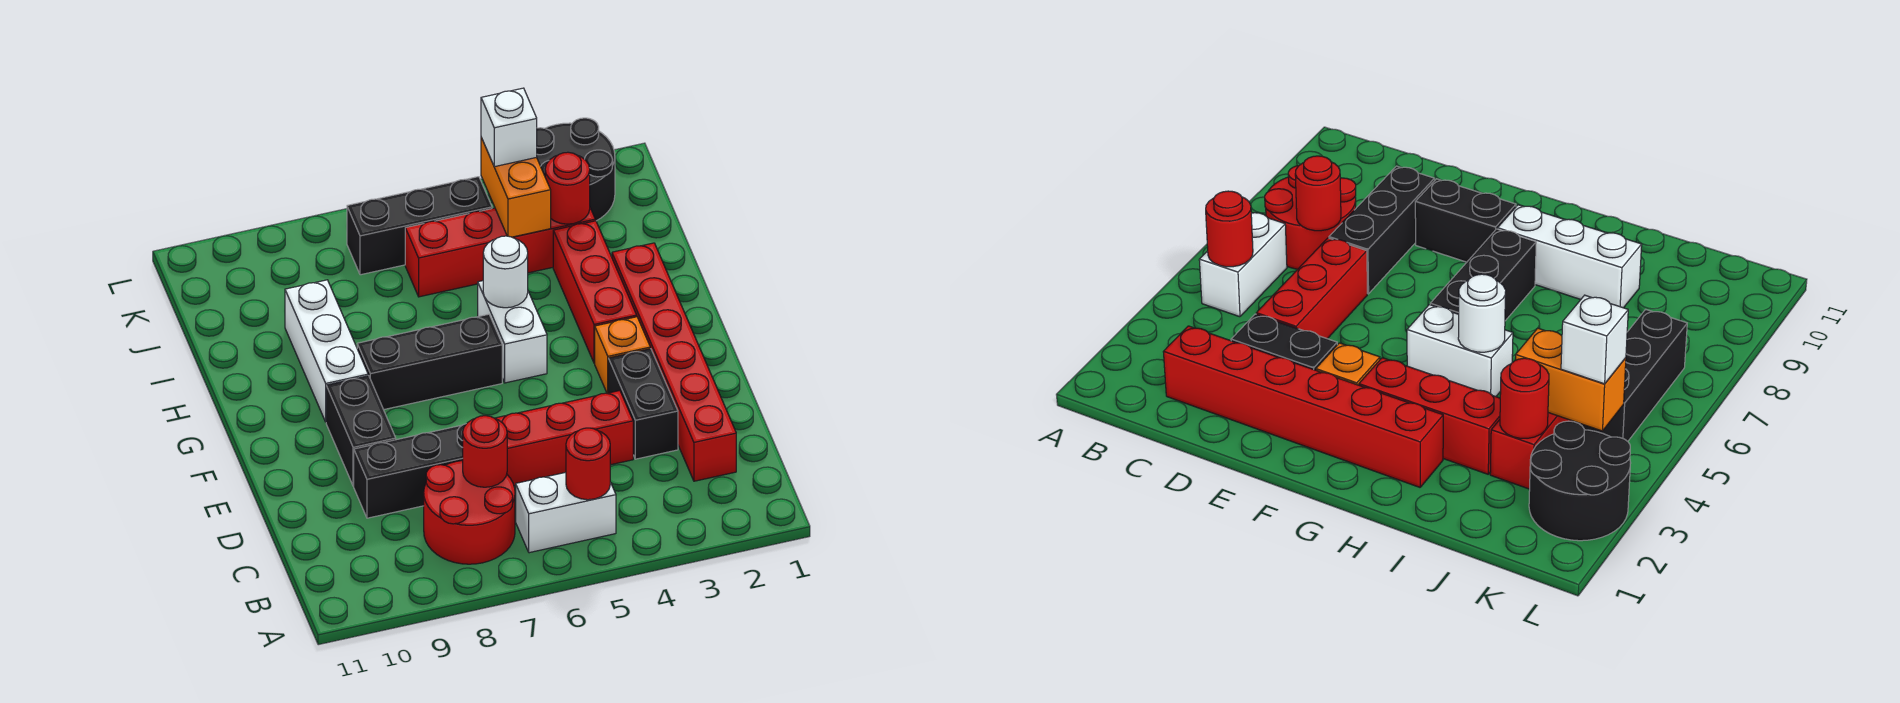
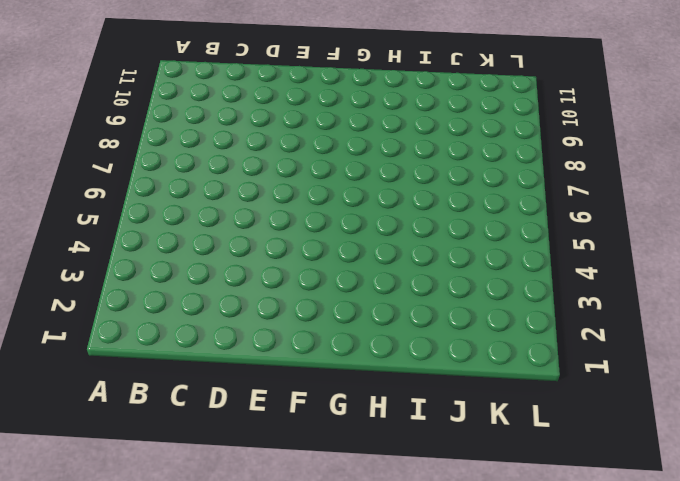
none -> white 1x2 brick [516,472,616,553]
none -> red 2x2 round brick [424,461,515,564]
none -> red 1x6 brick [612,243,736,481]

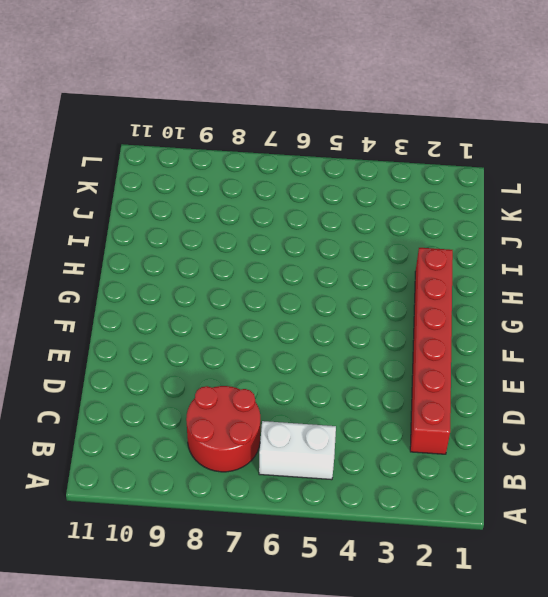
none -> black 1x2 brick [608,349,678,459]
none -> red 1x3 brick [495,391,633,486]
none -> black 1x3 brick [354,424,466,518]

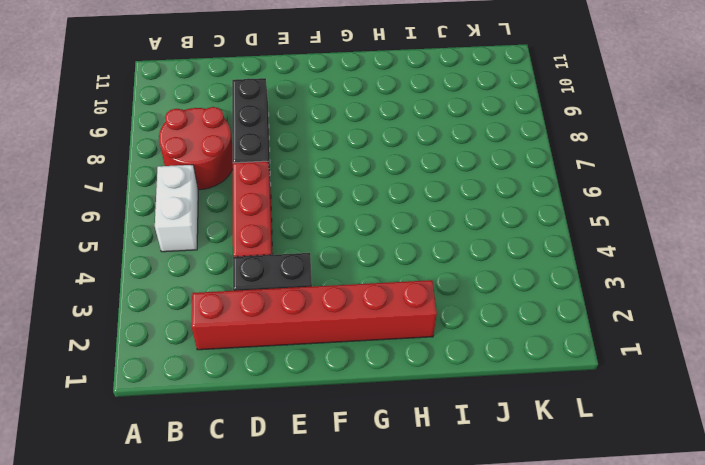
none -> black 1x2 brick [326,376,396,486]
none -> orange 1x1 brick [595,317,650,393]
none -> red 1x3 brick [553,221,637,363]

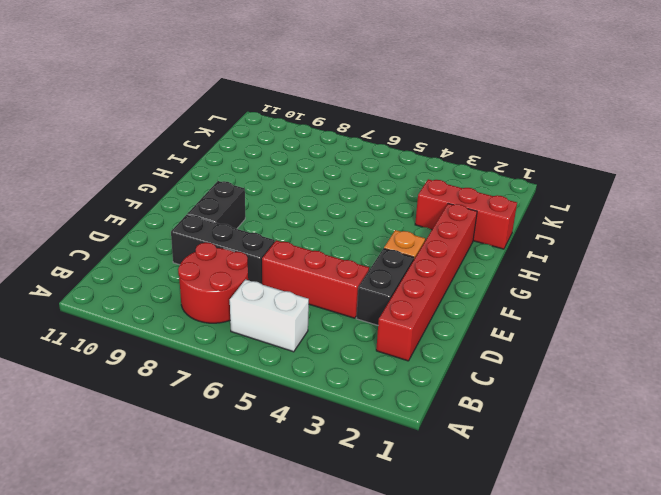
red 1x3 brick [415,179,517,249] -> red 1x3 brick turned to [553,221,637,363]
none -> white 1x2 brick [478,281,547,383]
none -> black 1x3 brick [357,314,502,410]
none -> white 1x3 brick [285,280,368,422]

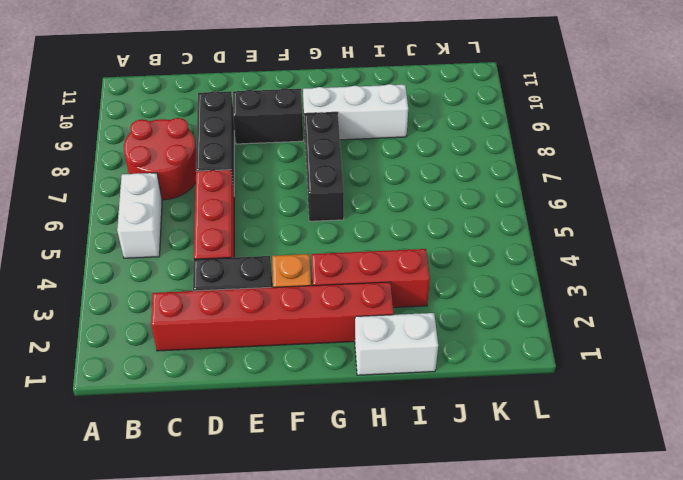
white 1x2 brick [355,313,438,375] -> white 1x2 brick moved to [478,281,547,383]
none -> red 1x4 brick [405,208,595,297]
none -> black 2x2 round brick [537,118,615,221]
none -> black 1x3 brick [347,177,492,275]

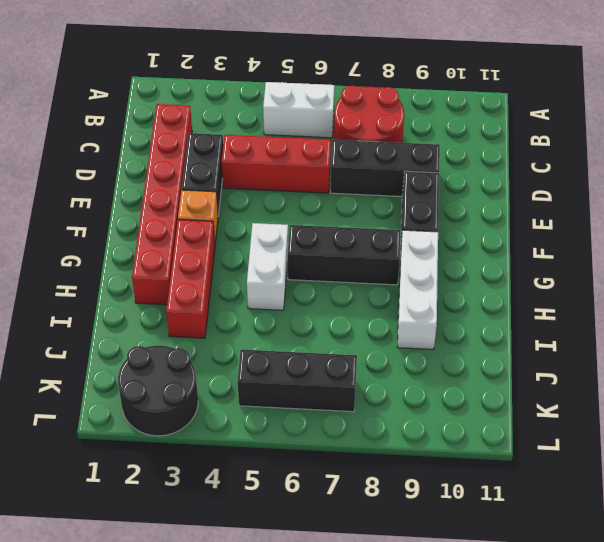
none -> red 1x4 brick [405,208,595,297]
none -> red 1x1 round brick [566,428,610,500]
none -> red 1x1 round brick [463,416,507,487]

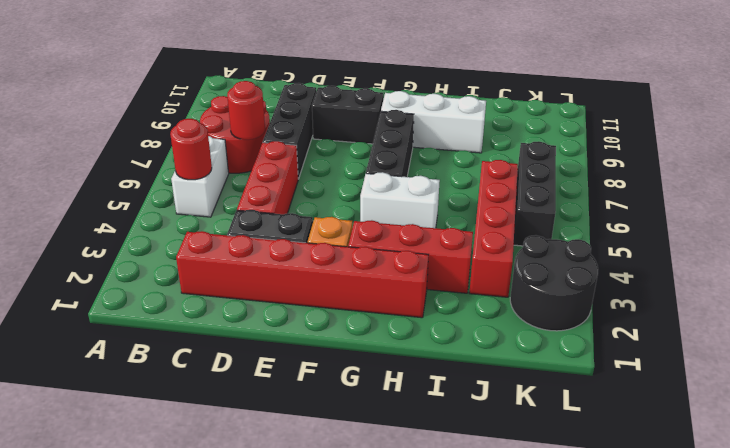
none -> white 1x1 round brick [483,236,528,308]
none -> red 1x1 round brick [545,152,590,224]
none -> orange 1x2 brick [481,138,551,237]

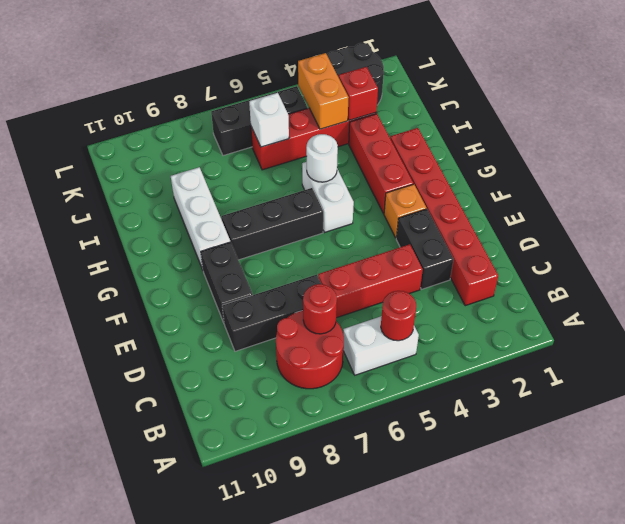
red 1x1 brick [339,67,378,121] -> red 1x1 round brick [545,152,590,224]
white 1x1 brick [249,93,289,147] -> white 1x1 brick moved to [481,88,537,167]

